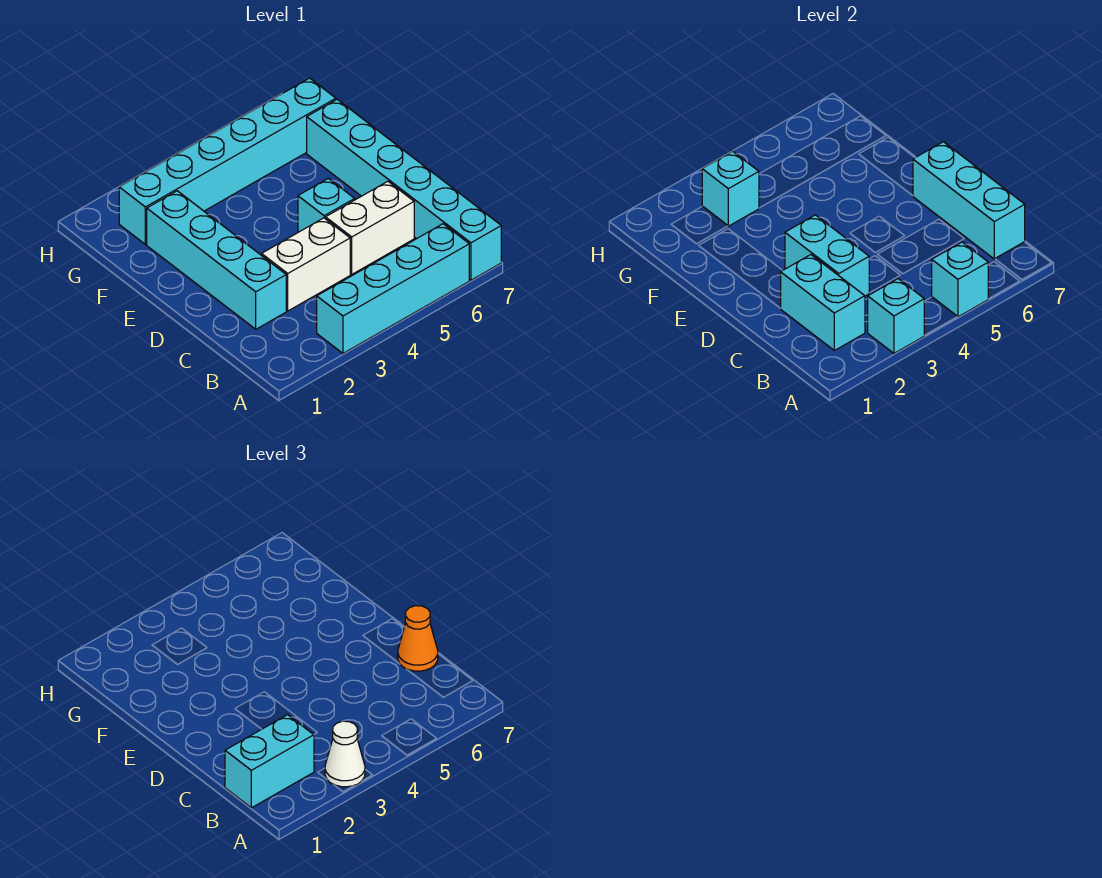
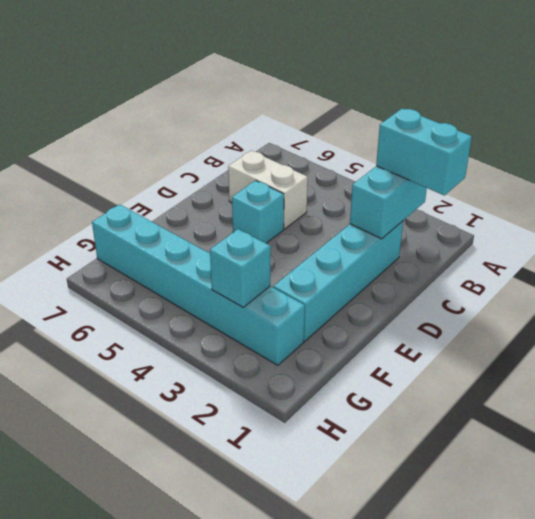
none -> cyan 1x4 brick [317,224,469,353]
none -> cyan 1x6 brick [307,99,501,280]
none -> white 1x2 brick [262,218,350,311]

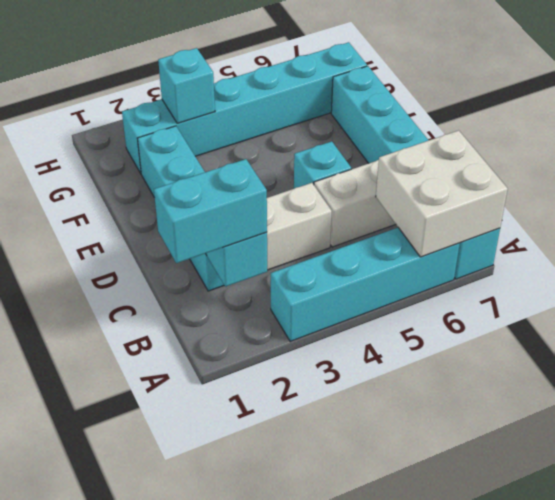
white 2x2 brick [376,130,508,257] -> cyan 1x3 brick [913,142,1025,259]
none -> cyan 1x1 brick [868,279,924,353]
none -> cyan 1x1 brick [932,242,988,317]
none -> cyan 1x2 brick [785,215,869,296]

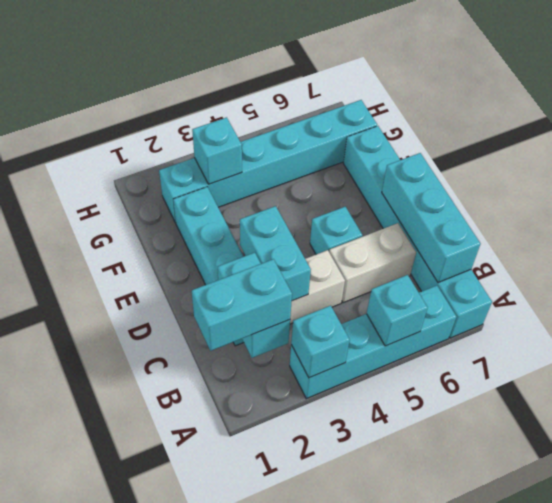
none -> white 1x1 cone [325,721,365,787]
none -> orange 1x1 cone [398,606,438,671]

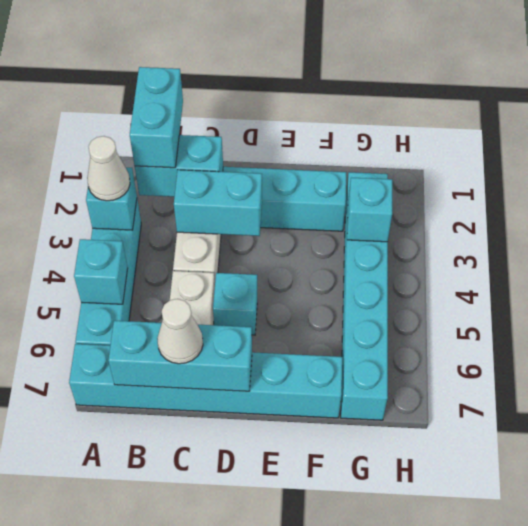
white 1x1 cone [157,299,203,364] -> orange 1x1 cone [398,606,438,671]

